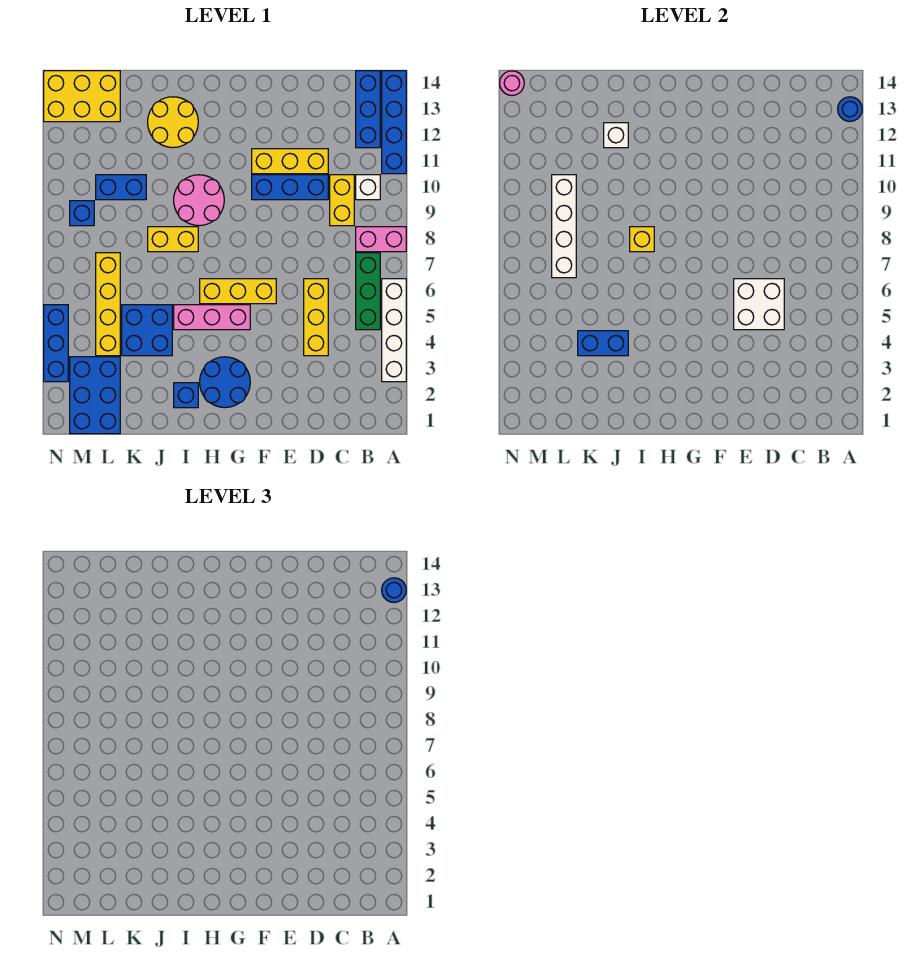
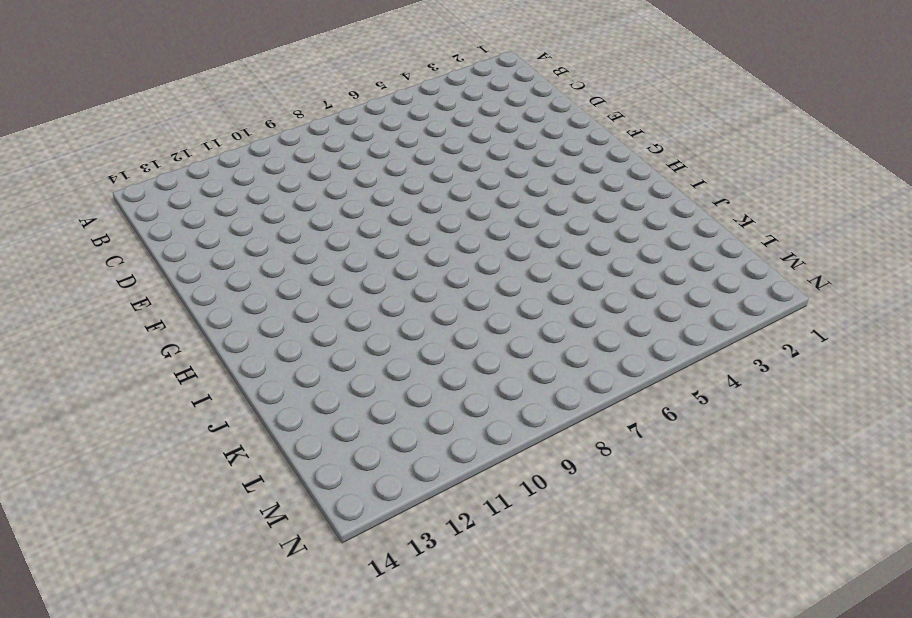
none -> white 1x4 brick [382,279,406,382]
none -> pink 1x2 brick [356,227,406,252]
none -> blue 1x4 brick [382,71,406,174]
none -> green 1x3 brick [356,253,380,330]

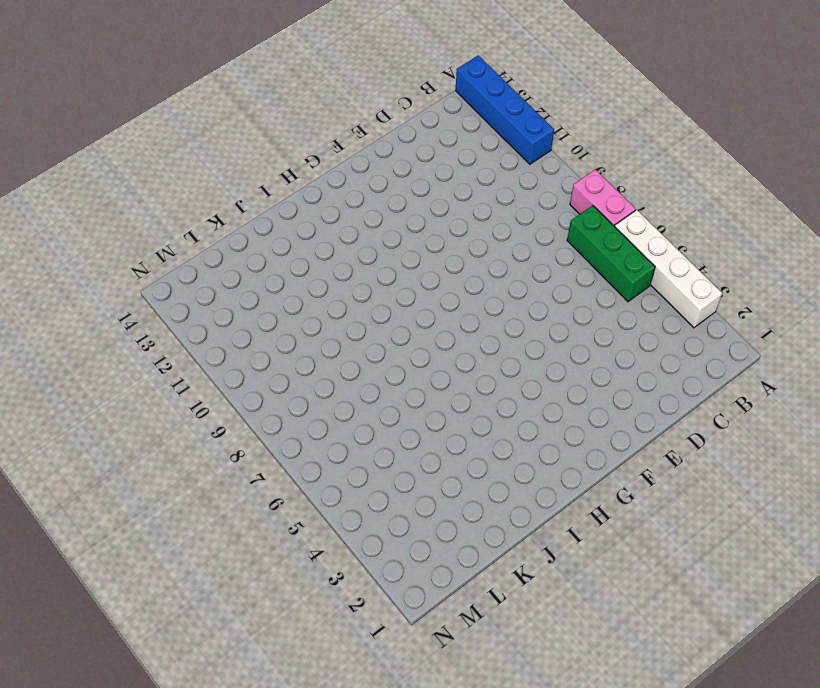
pink 1x2 brick [570,169,636,227] -> pink 1x2 brick turned to [356,227,406,252]
none -> white 1x1 brick [356,175,380,200]
none -> blue 1x3 brick [356,71,380,148]
none -> yellow 1x2 brick [330,175,354,226]
none -> yellow 1x3 brick [304,279,328,356]

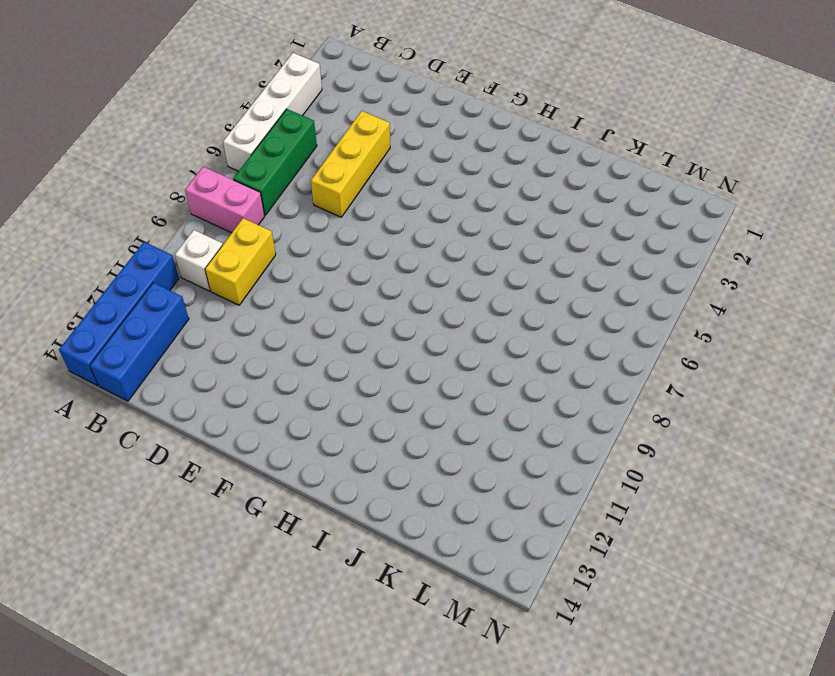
none -> blue 1x3 brick [252,175,328,200]
none -> yellow 1x3 brick [252,149,328,174]
none -> yellow 1x3 brick [200,279,276,304]
none -> blue 2x2 round brick [200,357,250,408]

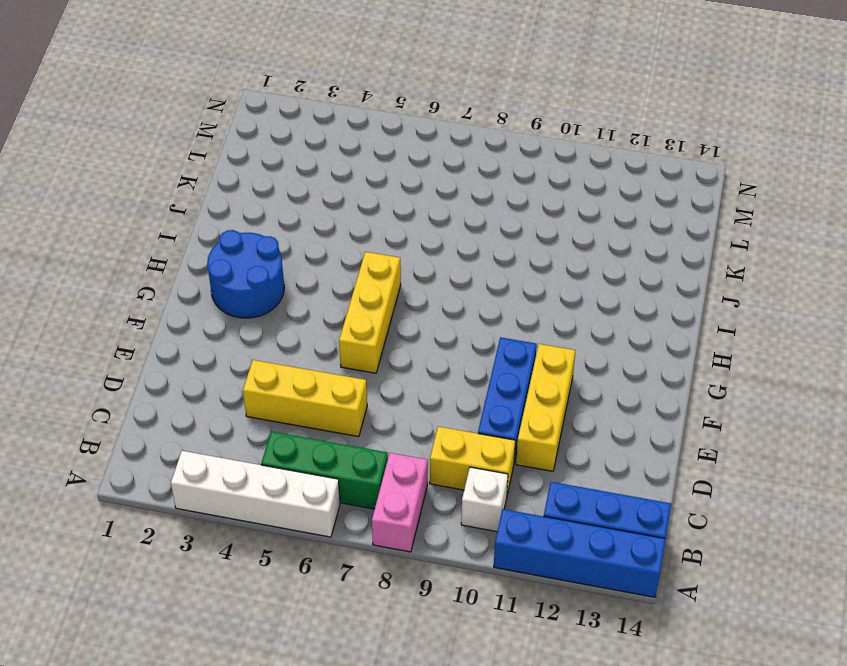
none -> pink 1x3 brick [174,305,250,330]
none -> pink 2x2 round brick [174,175,224,226]
none -> blue 1x1 brick [174,383,198,408]
none -> yellow 1x2 brick [148,227,198,252]

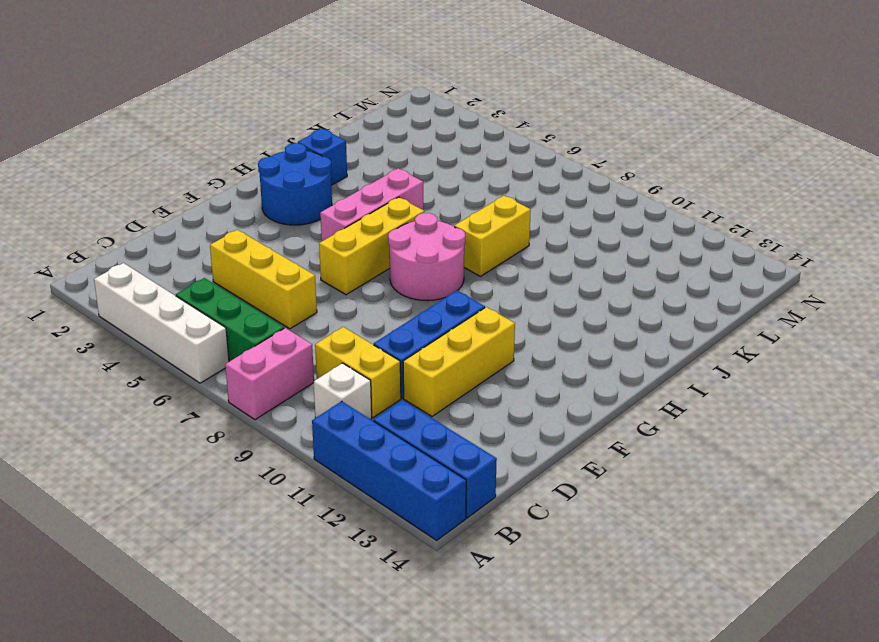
pink 2x2 round brick [388,213,465,301] -> pink 2x2 round brick moved to [174,175,224,226]
none -> yellow 2x2 round brick [148,97,198,148]
none -> blue 2x2 brick [122,305,172,356]
none -> blue 1x2 brick [96,175,146,200]
none -> blue 2x3 brick [70,357,120,434]

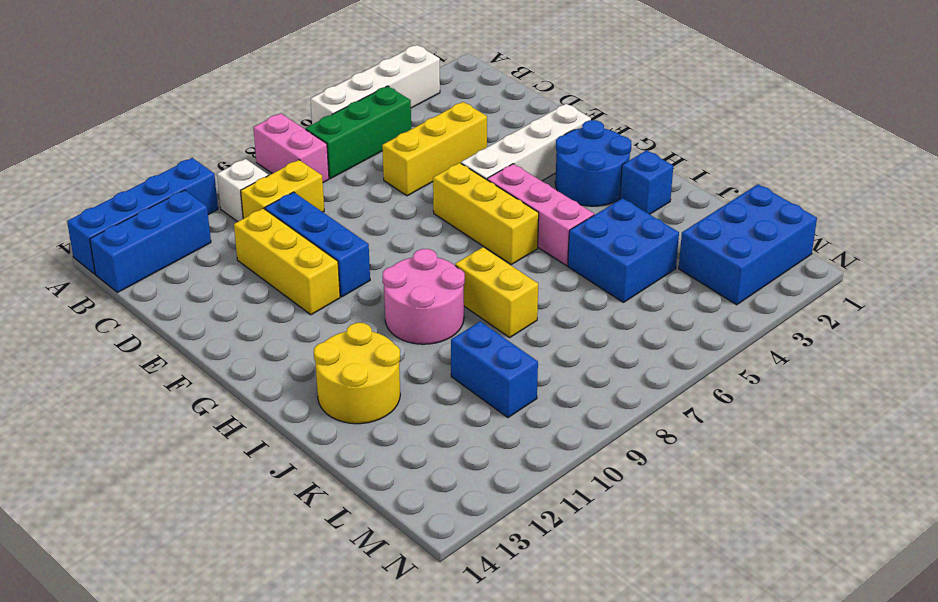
white 1x4 brick [461,104,591,181] -> white 1x4 brick moved to [552,175,576,278]
none -> yellow 1x4 brick [96,253,120,356]
none -> yellow 2x3 brick [44,71,120,122]
none -> blue 1x1 brick [70,201,94,226]
none -> blue 1x3 brick [44,305,68,382]

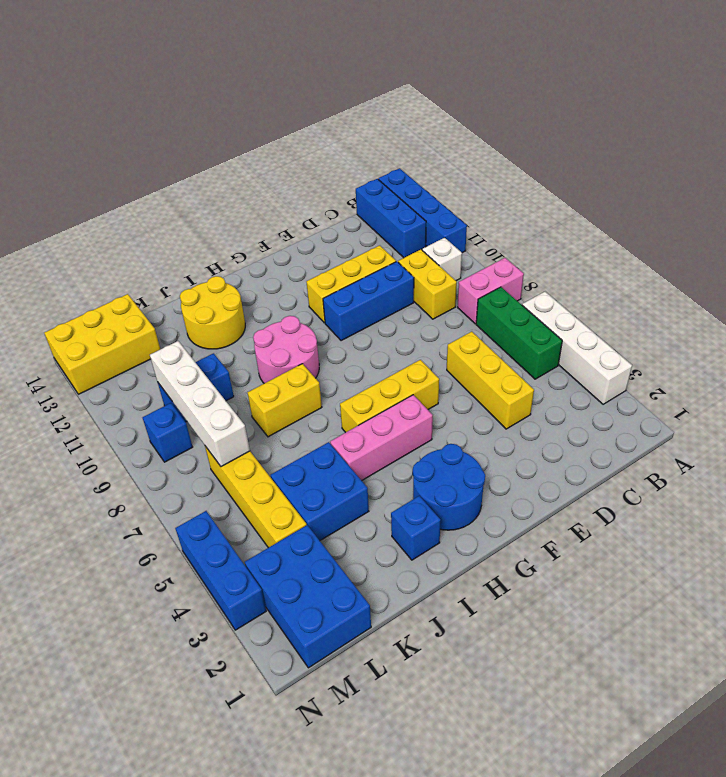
none -> blue 1x1 round brick [838,97,862,121]
none -> white 2x2 brick [734,279,784,330]
none -> yellow 1x1 brick [630,227,654,252]
none -> blue 1x2 brick [578,331,628,356]

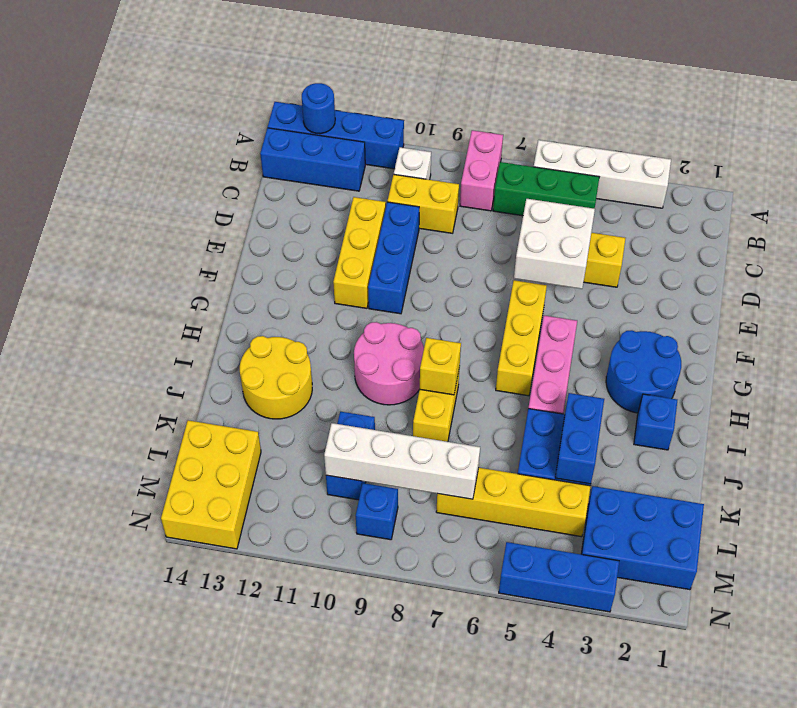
none -> white 1x1 brick [604,123,628,148]
none -> pink 1x1 round brick [500,71,524,95]
none -> blue 1x1 round brick [382,578,406,602]

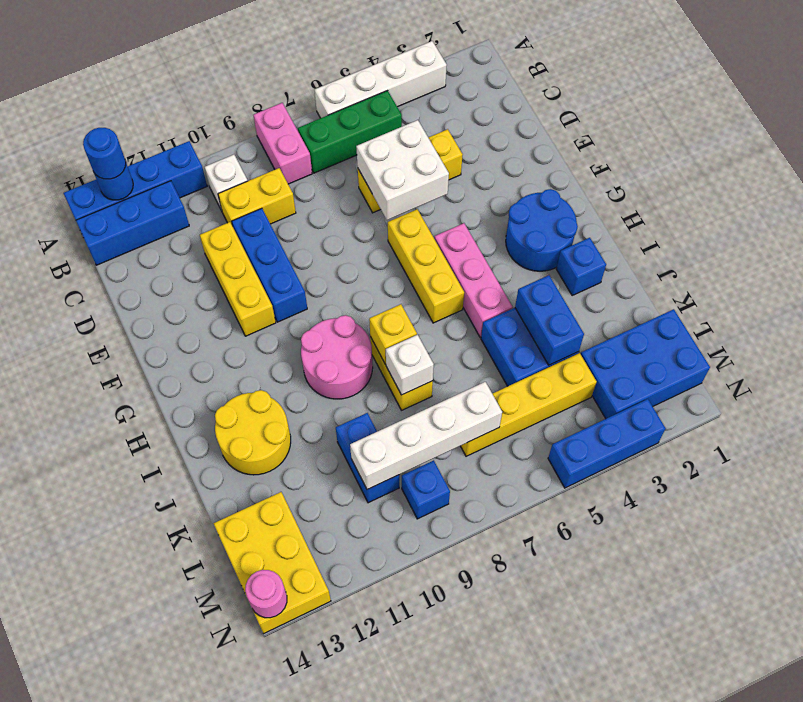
white 1x1 brick [386,335,434,395] -> white 1x1 brick moved to [604,123,628,148]

